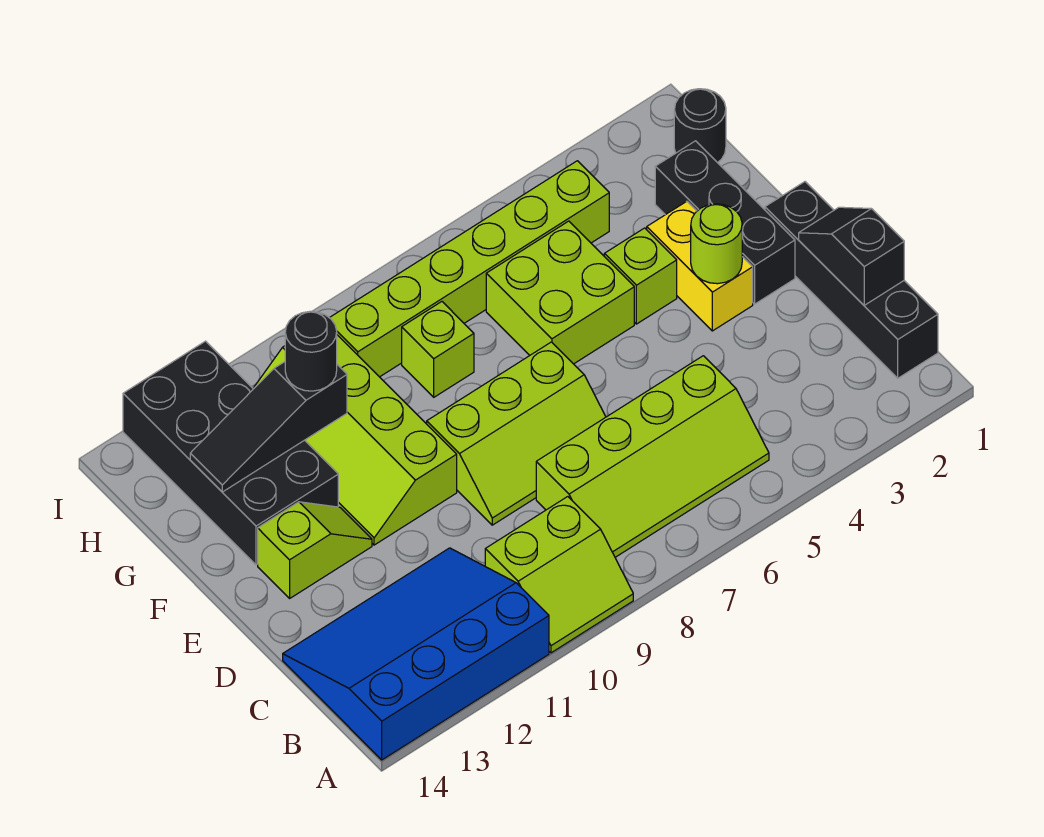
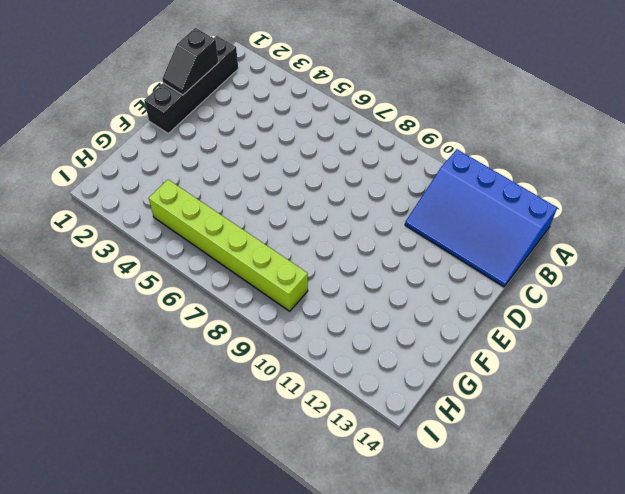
none -> lime 2x2 slope [485,497,633,653]
none -> lime 2x4 slope [536,356,769,557]
none -> lime 2x3 slope [427,342,606,525]

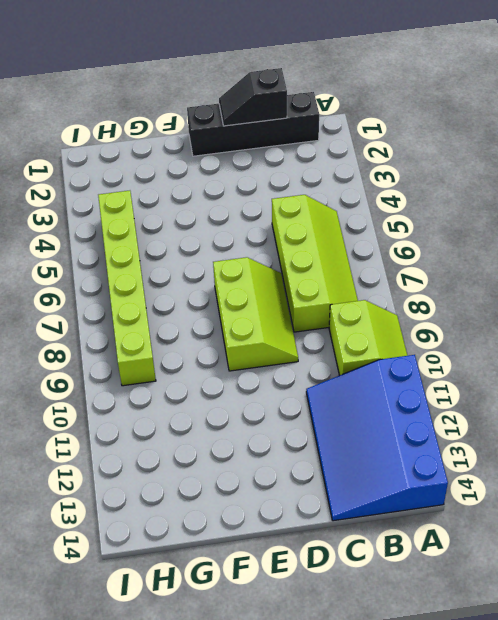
none -> black 1x3 brick [655,141,795,304]
none -> yellow 1x2 brick [647,201,753,331]
none -> lime 2x4 slope [253,335,457,545]

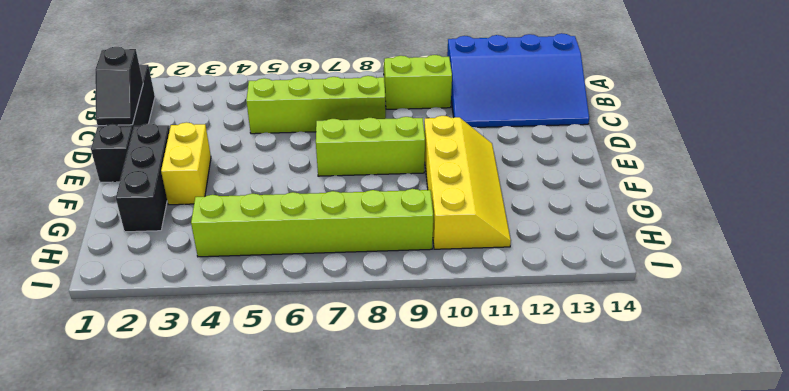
yellow 2x4 slope [424,116,511,249] -> lime 2x4 slope [253,335,457,545]
none -> lime 1x2 slope [258,502,372,598]
none -> lime 1x1 brick [604,228,677,324]
none -> lime 2x2 brick [486,221,634,364]

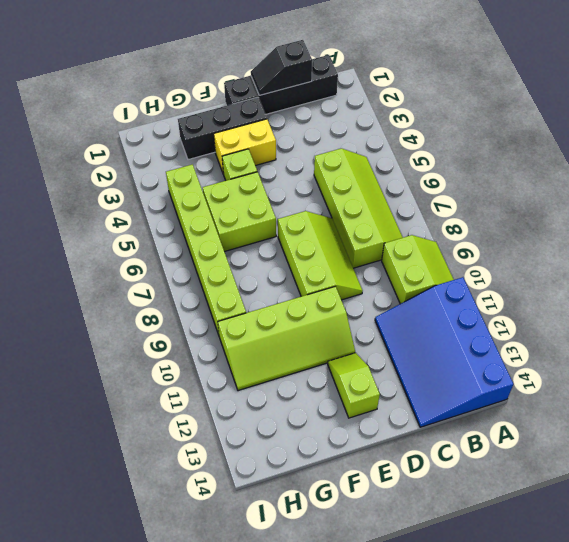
none -> black 2x4 brick [123,341,338,565]
none -> lime 1x1 brick [402,302,474,397]
none -> black 1x1 round brick [674,89,726,163]

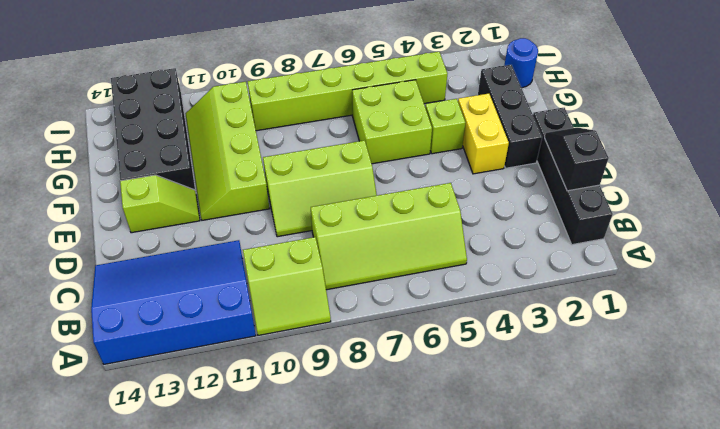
blue 1x1 round brick [504,38,538,88] -> black 1x1 round brick [674,89,726,163]
none -> lime 1x1 brick [402,302,474,397]
none -> lime 1x1 round brick [691,204,742,284]
none -> black 1x3 slope [190,362,347,492]

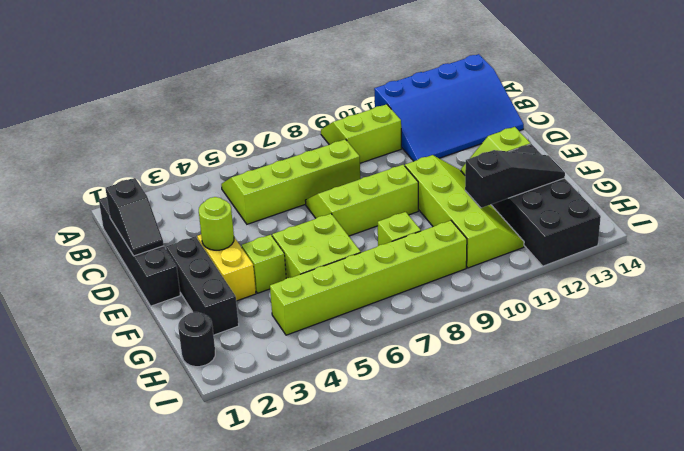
none -> black 1x1 round brick [285,311,337,391]

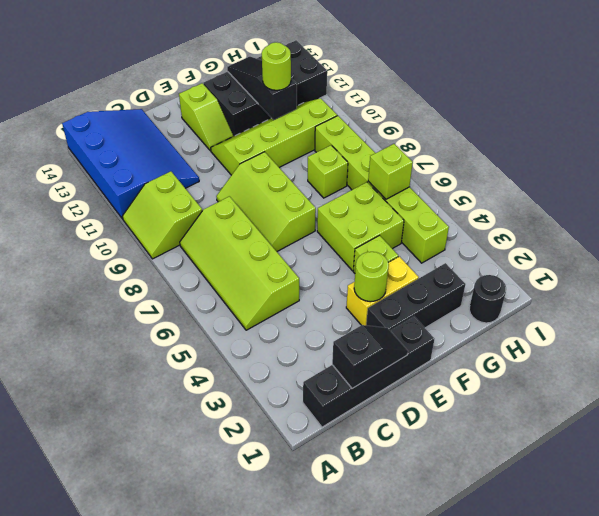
lime 1x1 round brick [262,42,291,90] -> black 1x1 round brick [285,311,337,391]
lime 1x1 brick [368,144,413,199] -> none

